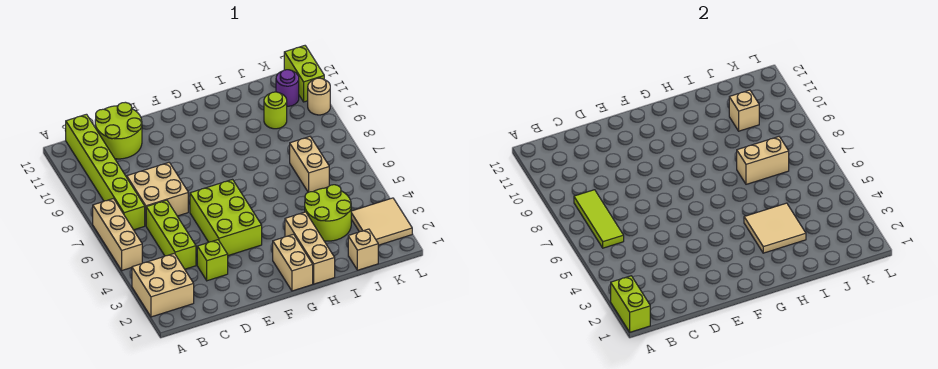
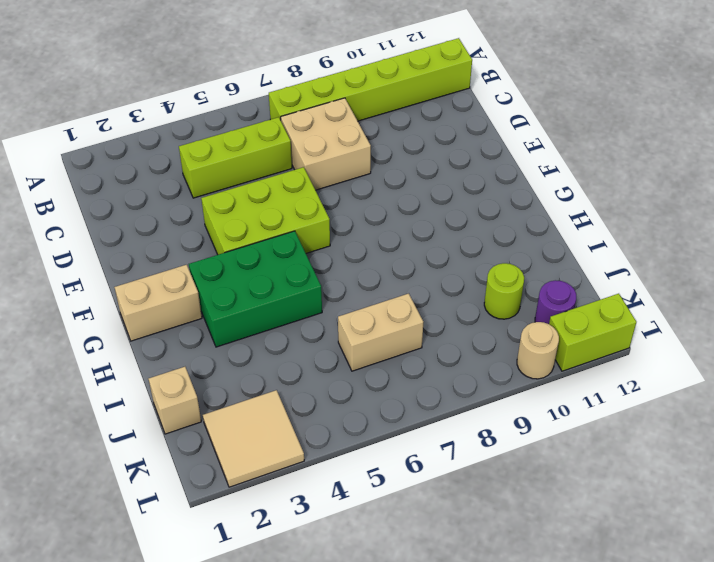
green 2x3 brick [189,231,322,347] -> tan 1x3 brick [285,212,335,284]
none -> tan 2x2 brick [132,253,194,317]
none -> tan 1x3 brick [93,199,142,270]
none -> lime 2x2 round brick [95,102,142,159]

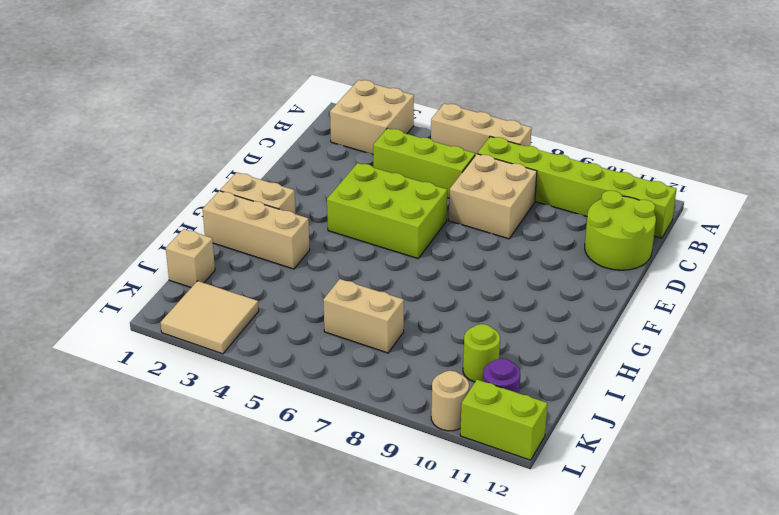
none -> lime 1x1 brick [197,240,228,281]
none -> lime 2x2 round brick [305,185,351,241]
none -> lime 1x2 brick [611,276,650,332]

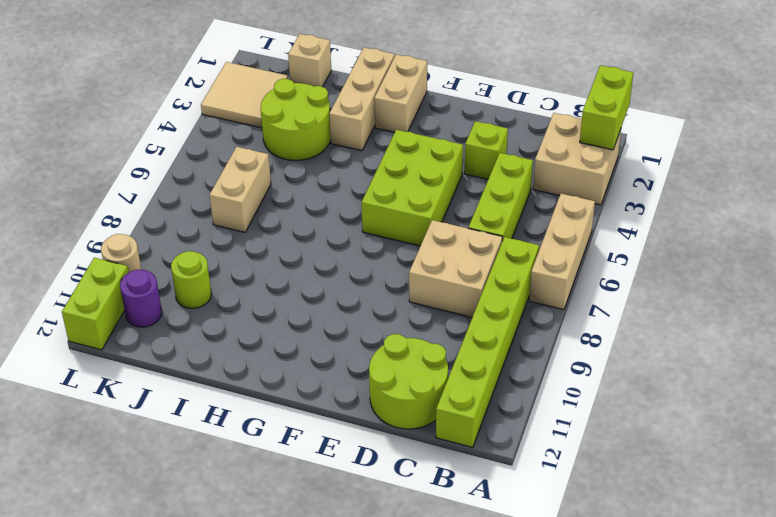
none -> lime 1x3 tile [574,190,624,248]
none -> tan 2x2 tile [744,203,806,253]
none -> tan 1x2 brick [737,137,789,184]

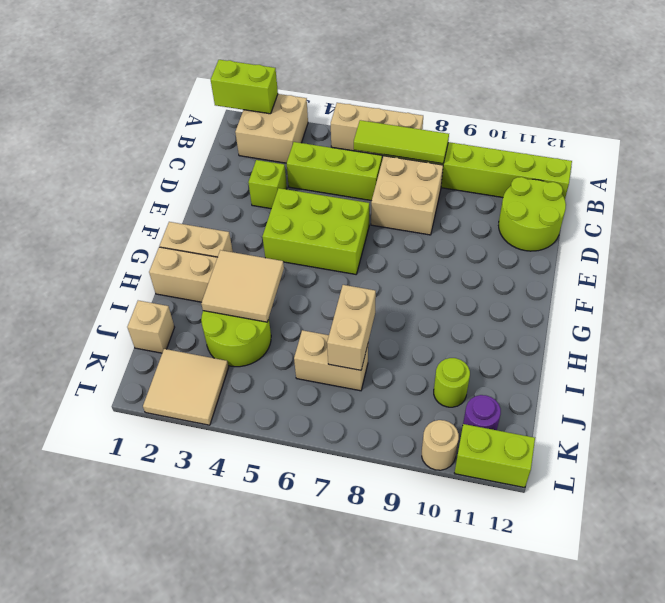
none -> tan 1x1 brick [729,90,759,131]

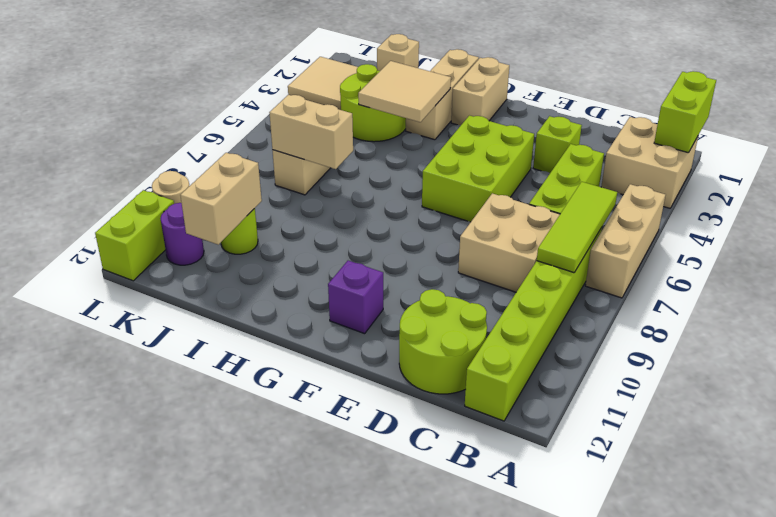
purple 1x1 brick [328,261,383,334] -> none
tan 1x2 brick [180,153,262,245] -> tan 1x1 brick [729,90,759,131]

